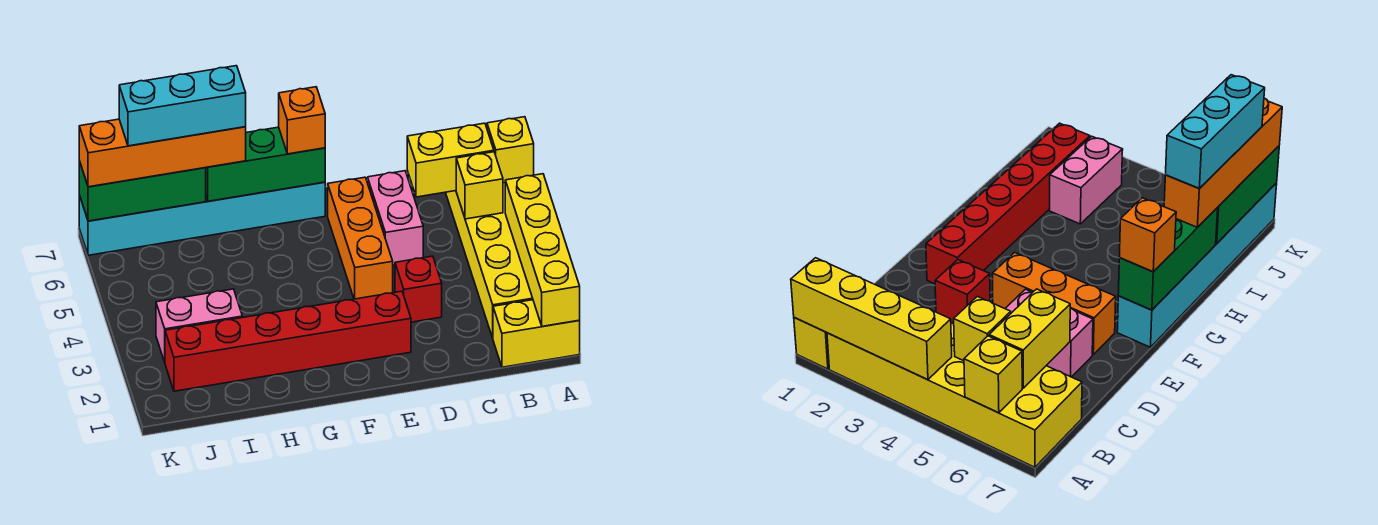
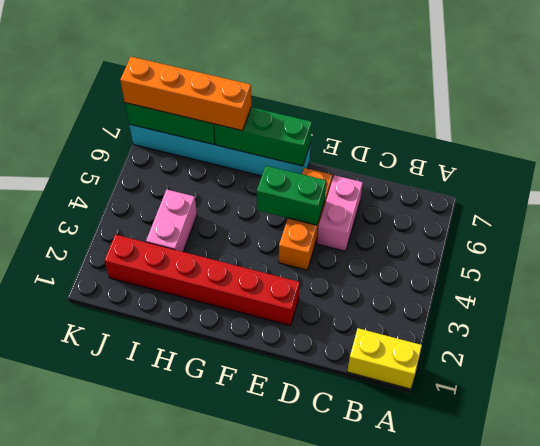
green 1x2 brick [257,166,326,225] -> none
pink 1x2 brick [146,190,197,252] -> pink 1x2 brick turned to [156,289,242,362]
none -> yellow 2x6 brick [446,183,533,338]
none -> red 1x1 brick [395,256,442,322]
none -> yellow 1x4 brick [505,174,580,326]

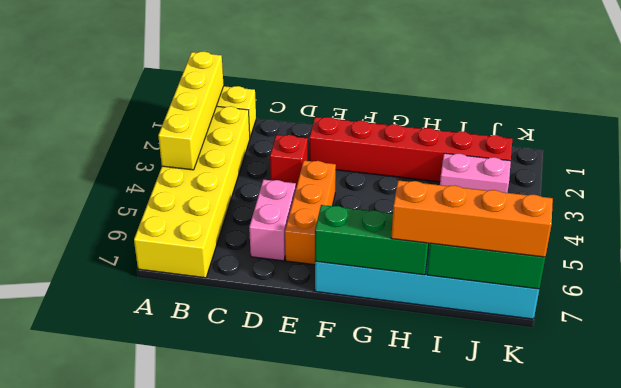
none -> yellow 1x1 brick [487,117,534,183]
none -> yellow 1x1 brick [456,152,503,219]
none -> yellow 1x2 brick [407,123,494,197]

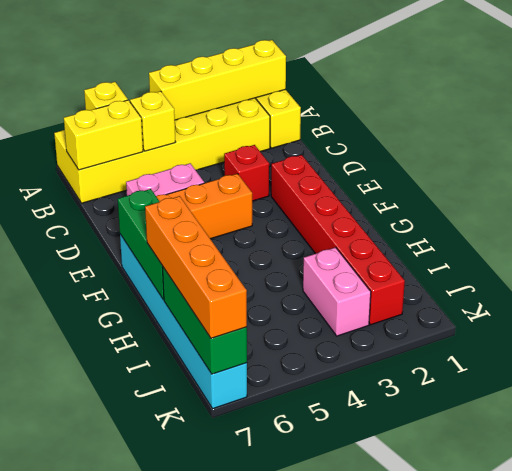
yellow 1x2 brick [64,100,143,170] -> yellow 1x2 brick turned to [407,123,494,197]
none -> orange 1x1 brick [279,87,325,154]
none -> cyan 1x3 brick [119,66,246,146]

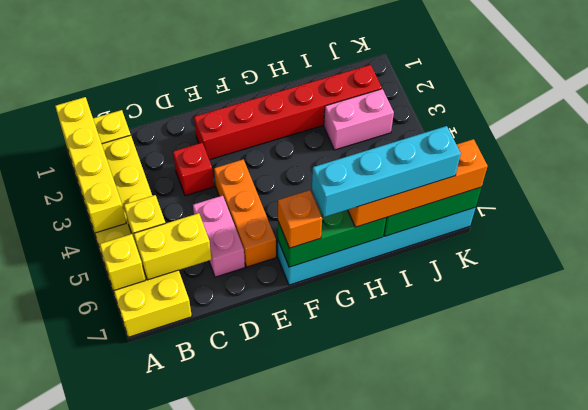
cyan 1x4 brick [312,126,461,217] -> cyan 1x3 brick [119,66,246,146]

